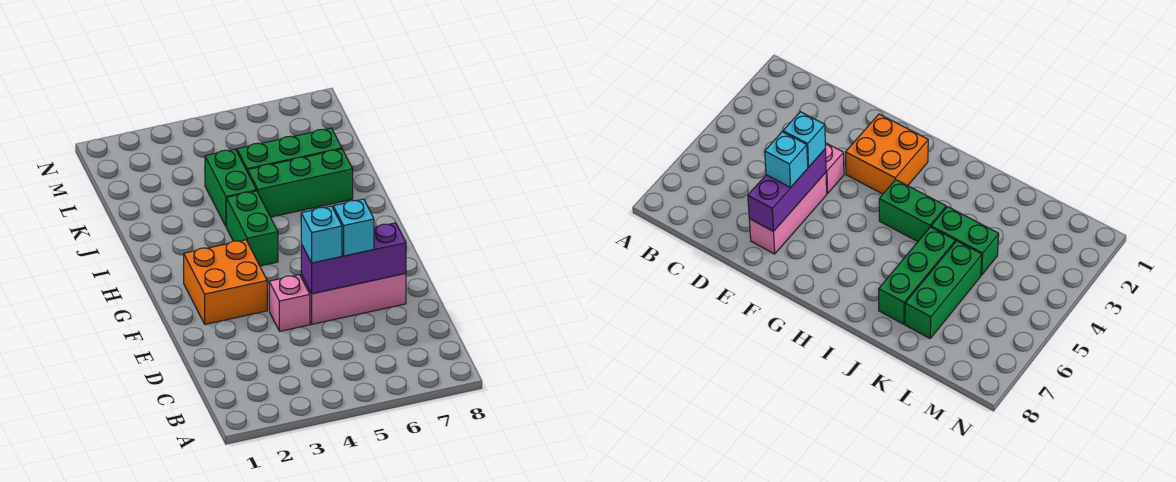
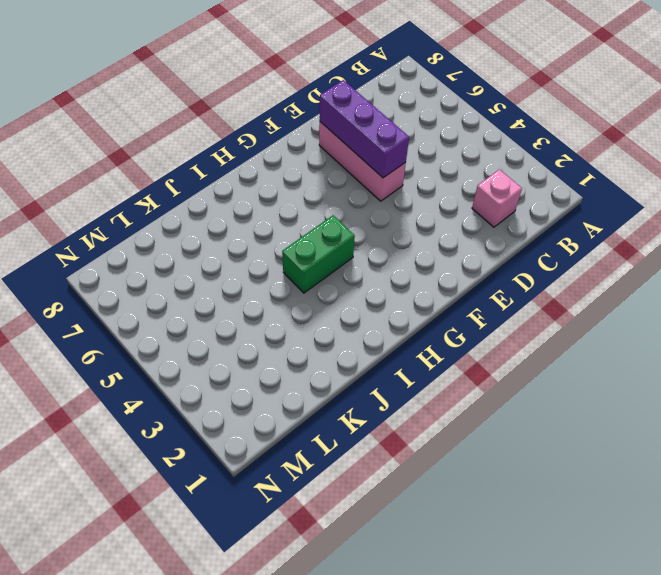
pink 1x1 brick [472,169,522,227] -> pink 1x1 brick moved to [269,275,310,331]
none -> orange 2x2 brick [183,240,267,324]
none -> green 1x2 brick [205,149,256,226]

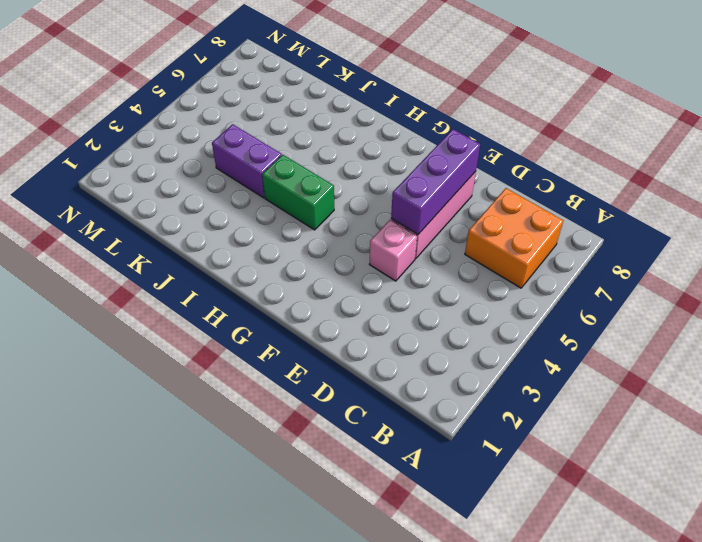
orange 2x2 brick [465,188,563,288] -> orange 2x2 brick moved to [183,240,267,324]
purple 1x2 brick [212,124,282,198] -> green 1x2 brick [205,149,256,226]
none -> green 1x3 brick [248,149,353,217]
none -> green 1x3 brick [237,128,342,172]

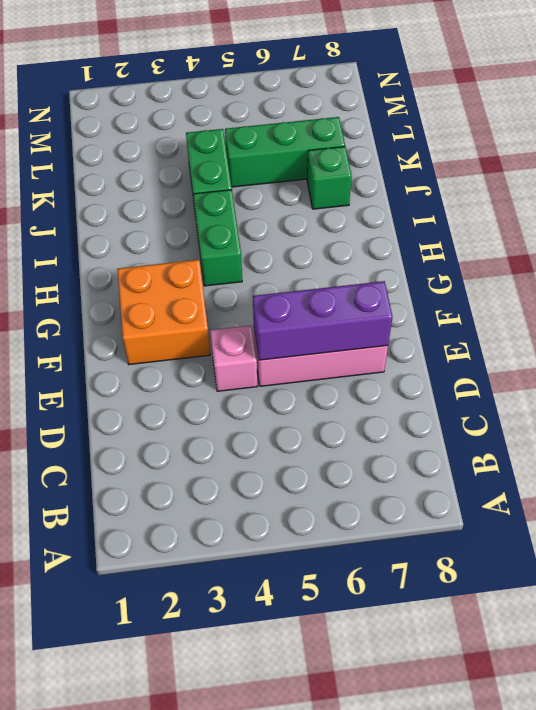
green 1x1 brick [307,146,352,209] -> green 1x3 brick [248,149,353,217]
none -> cyan 1x1 brick [301,206,342,263]
none -> cyan 1x1 brick [333,199,374,256]

